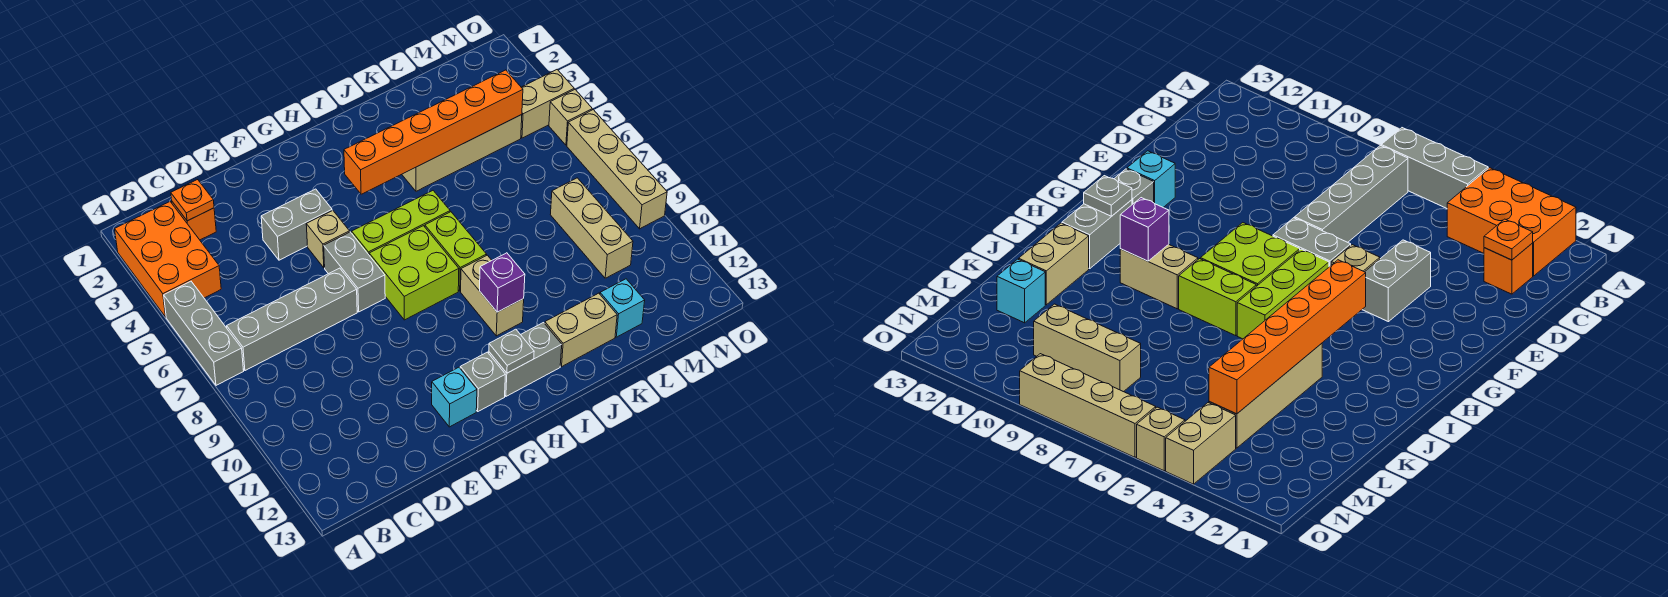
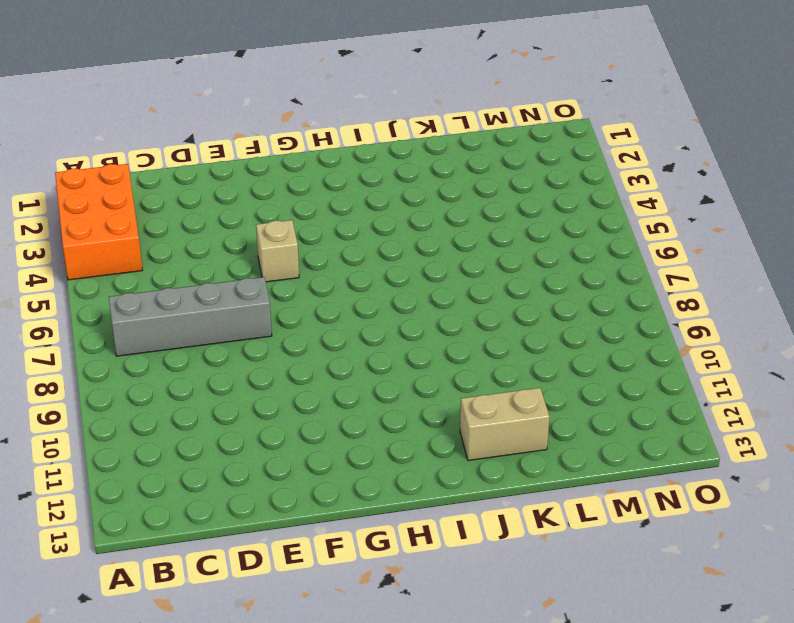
none -> grey 1x3 brick [164,281,244,385]
none -> orange 1x1 brick [172,202,216,240]
none -> grey 1x2 brick [261,189,332,260]

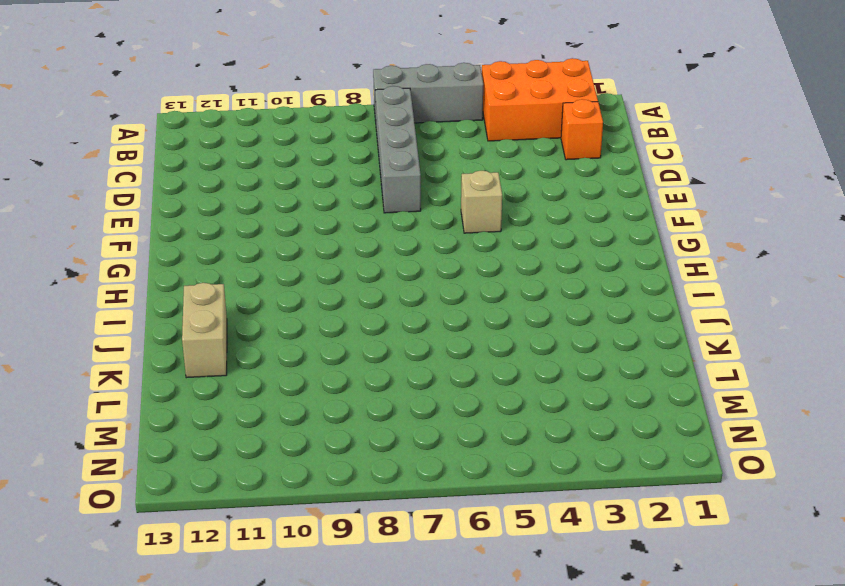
none -> grey 1x2 brick [261,189,332,260]
none -> grey 1x2 brick [324,232,385,312]
none -> cyan 1x1 brick [432,367,477,427]

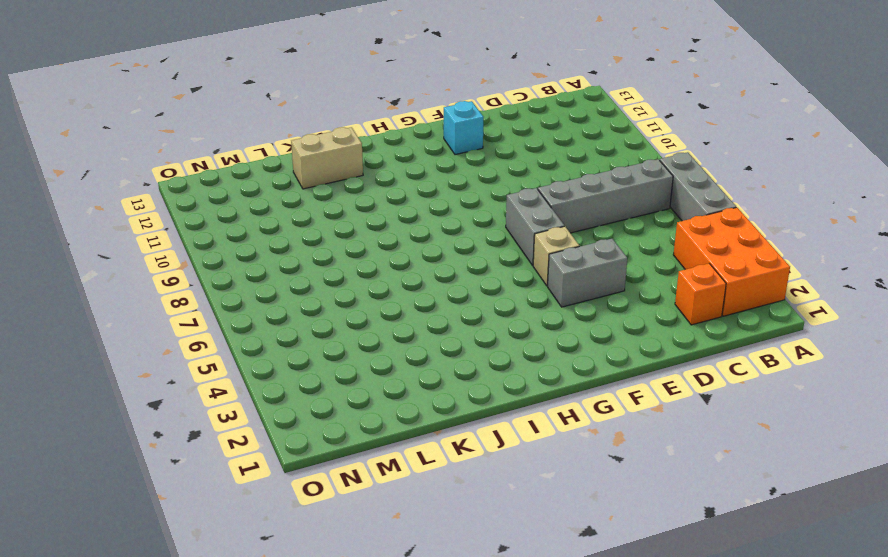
none -> lime 1x3 brick [352,191,450,254]
none -> lime 2x2 brick [369,226,459,320]
none -> grey 1x1 brick [460,352,505,411]

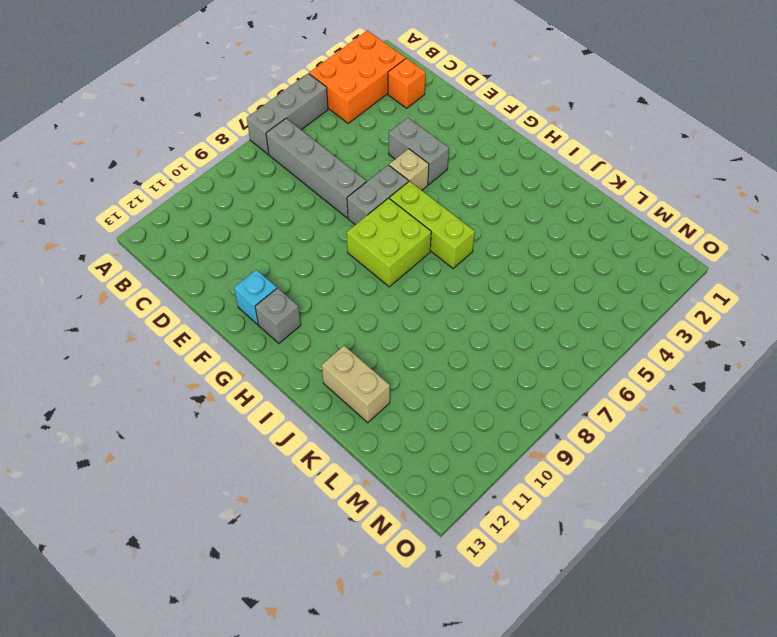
none -> grey 1x2 brick [489,323,562,396]
none -> lime 1x2 brick [425,212,487,291]
none -> tan 1x2 brick [461,255,524,336]

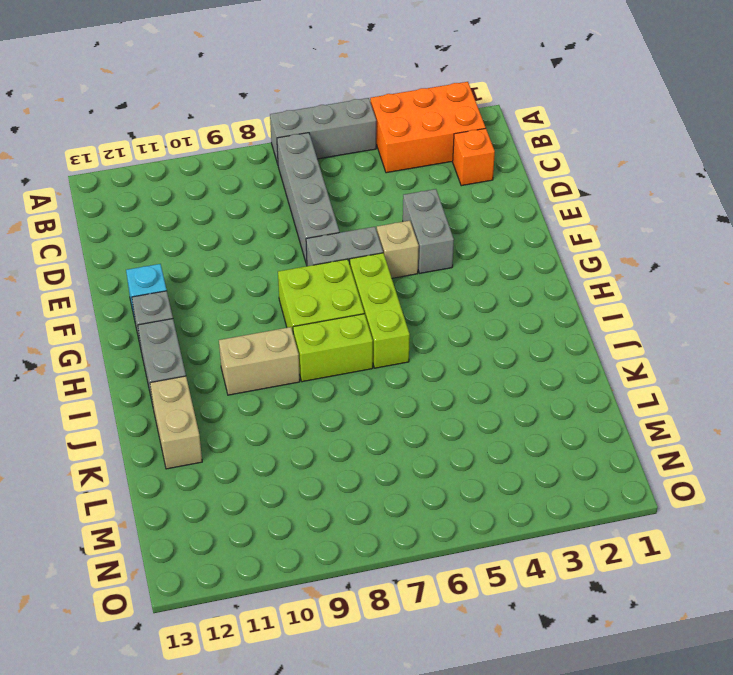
none -> tan 1x4 brick [402,115,522,191]
none -> cyan 1x1 brick [600,279,645,337]
none -> tan 1x3 brick [550,178,633,278]

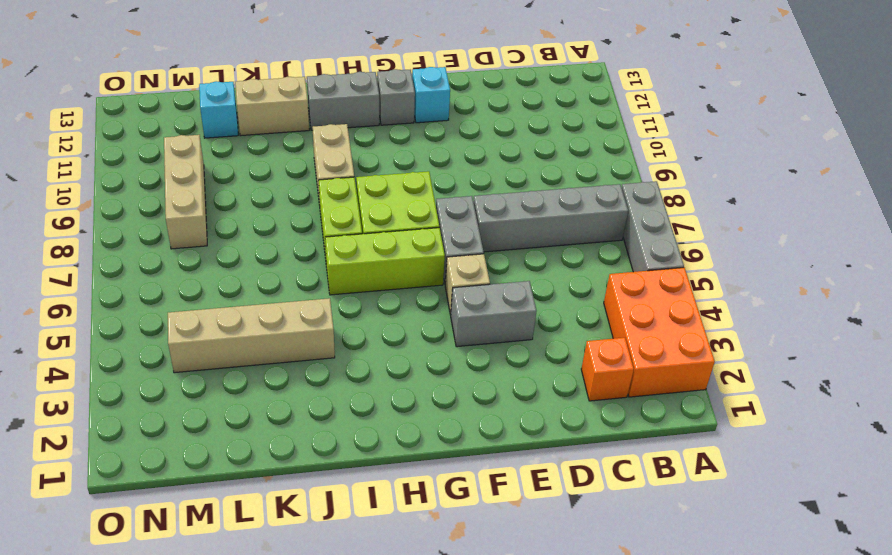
none -> tan 1x2 brick [521,70,574,138]
none -> tan 1x1 brick [549,89,592,145]
none -> tan 1x4 brick [567,110,667,229]

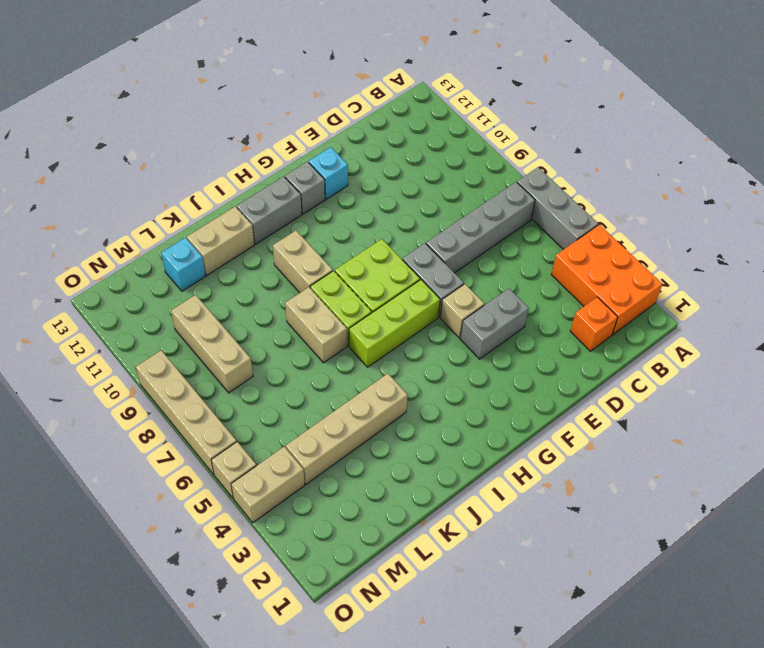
tan 1x2 brick [285,287,347,363] -> none
none -> orange 1x1 plate [171,180,214,221]
none -> orange 1x6 brick [344,70,523,194]
none -> grey 1x1 plate [489,329,534,373]

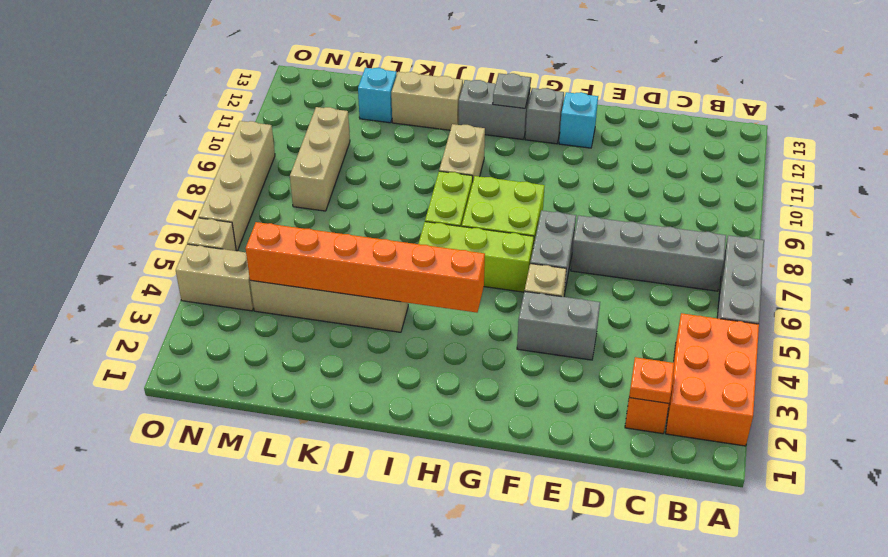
none -> purple 1x1 brick [479,253,525,312]

